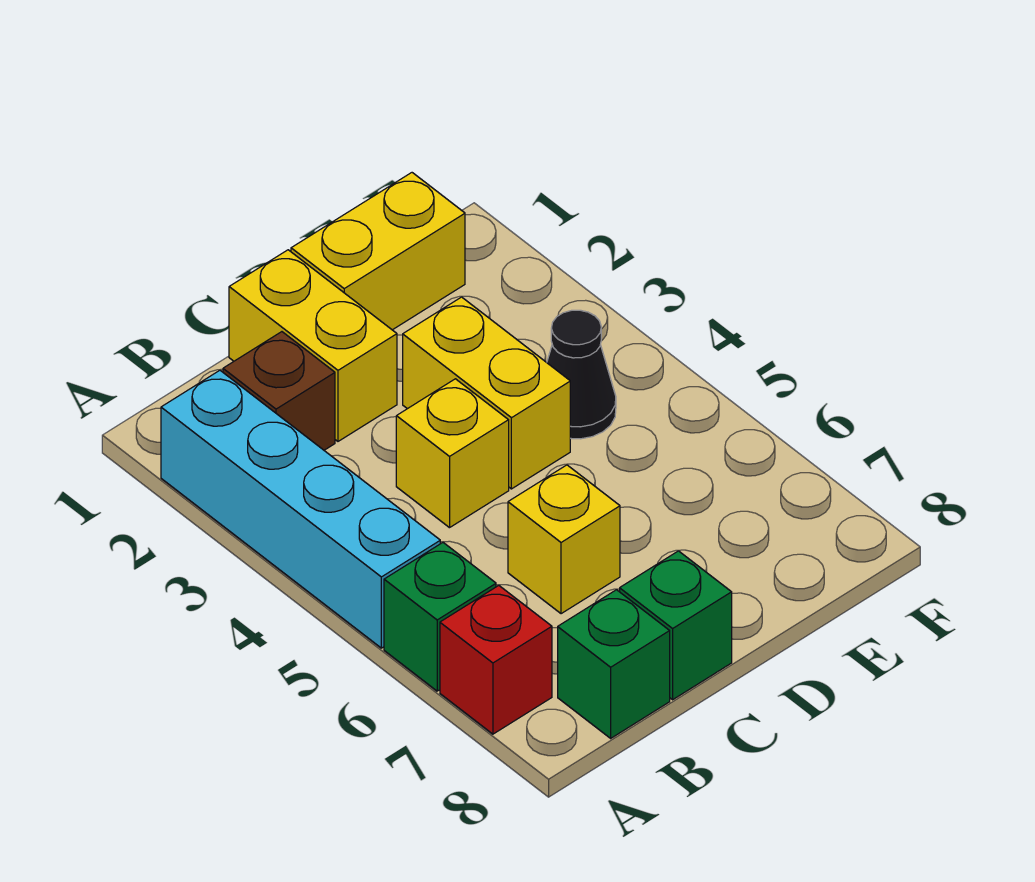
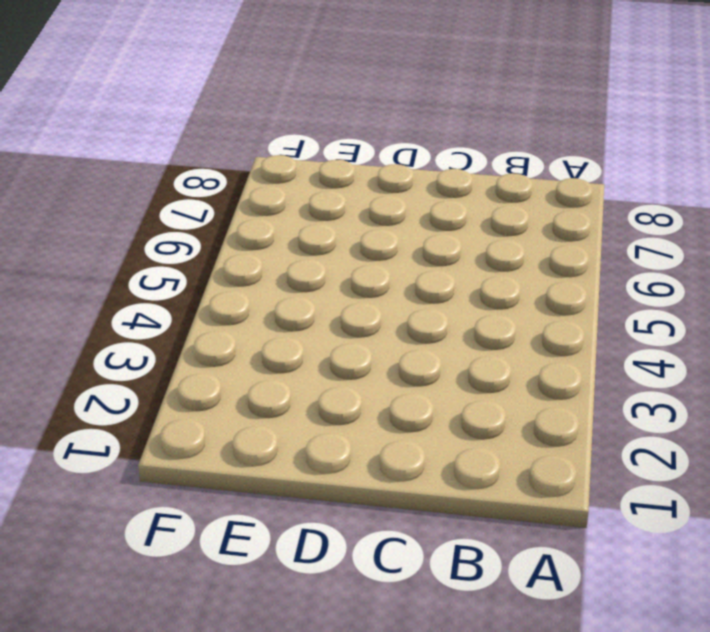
none -> cyan 1x4 brick [161,370,440,648]
none -> green 1x1 brick [384,543,496,691]
none -> red 1x1 brick [440,586,552,734]

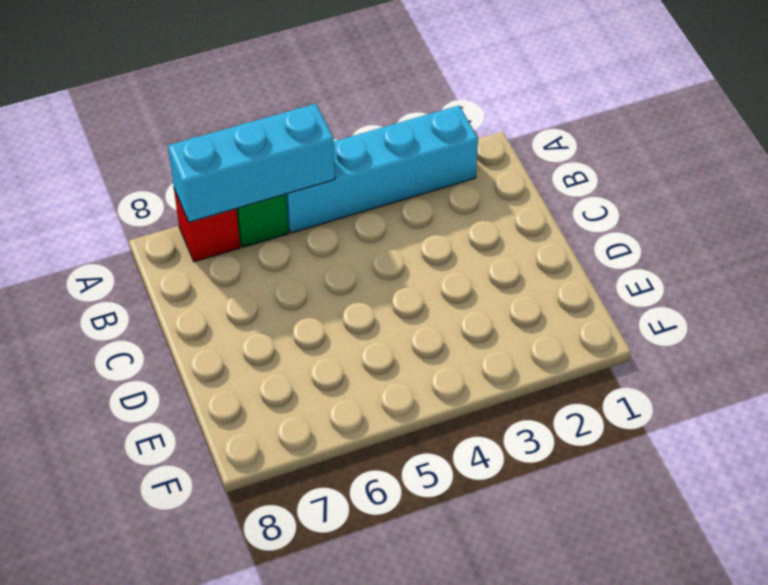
cyan 1x3 brick [168,104,335,222] -> none
none -> brown 1x1 brick [223,332,335,450]
none -> green 1x1 brick [558,590,670,738]
none -> yellow 1x2 brick [229,250,397,441]

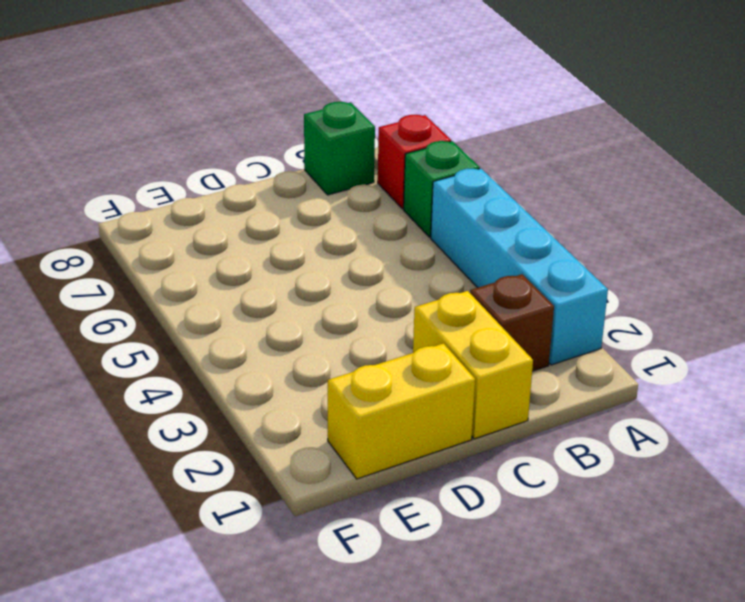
none -> yellow 1x1 brick [396,379,509,528]
none -> yellow 1x1 brick [508,465,620,614]
none -> green 1x1 brick [620,551,732,700]

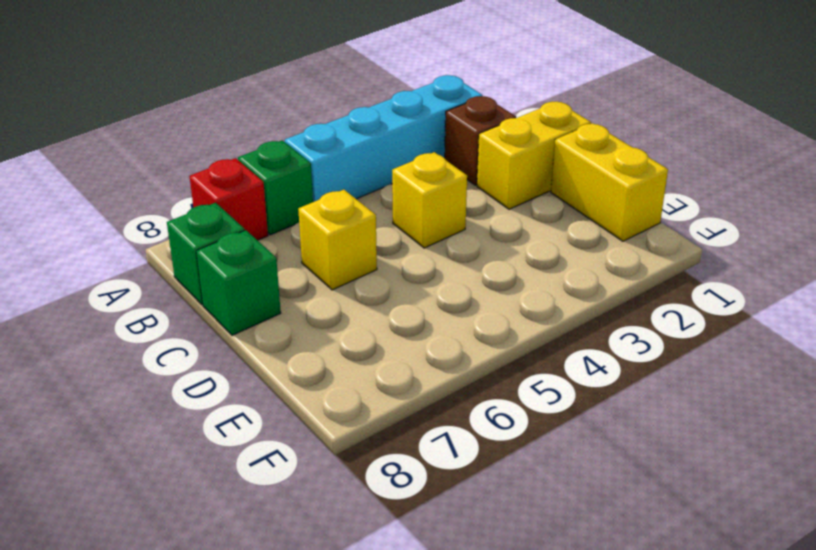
none -> yellow 1x2 brick [403,297,570,489]
none -> black 1x1 cone [547,310,616,439]

